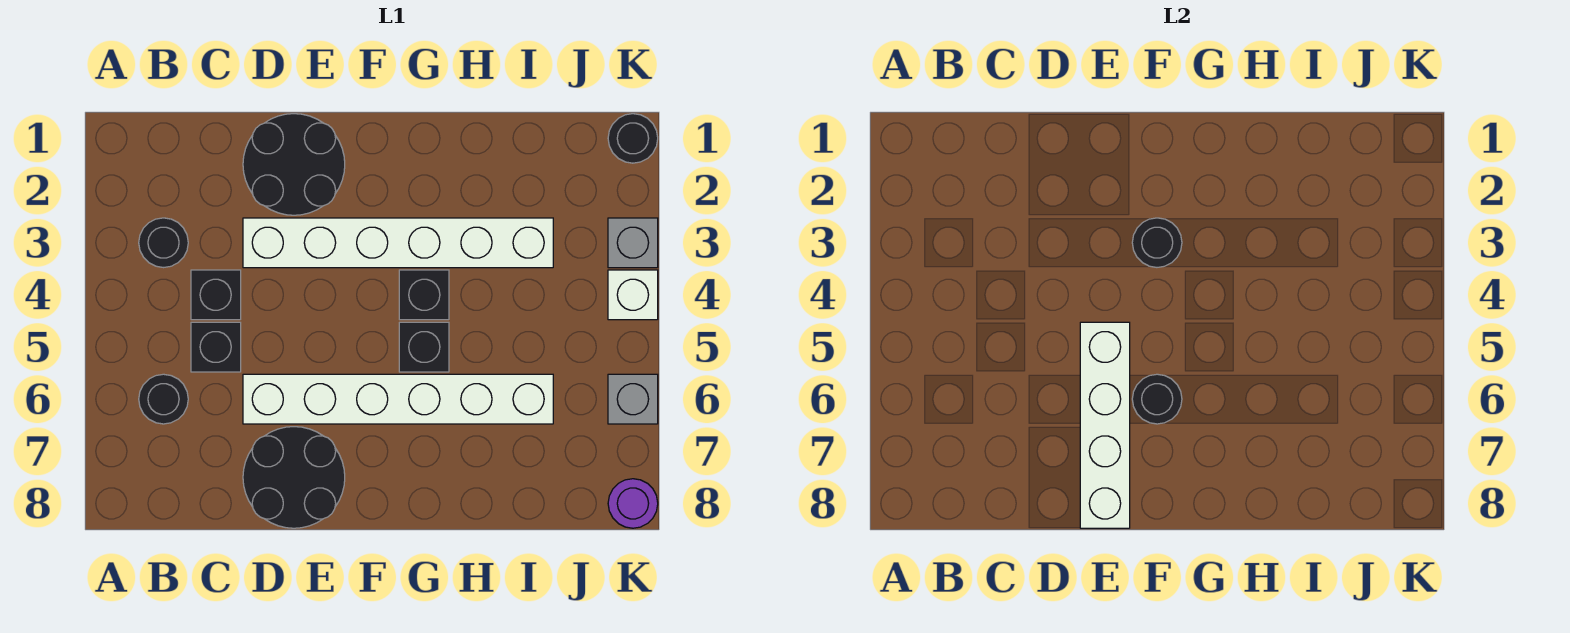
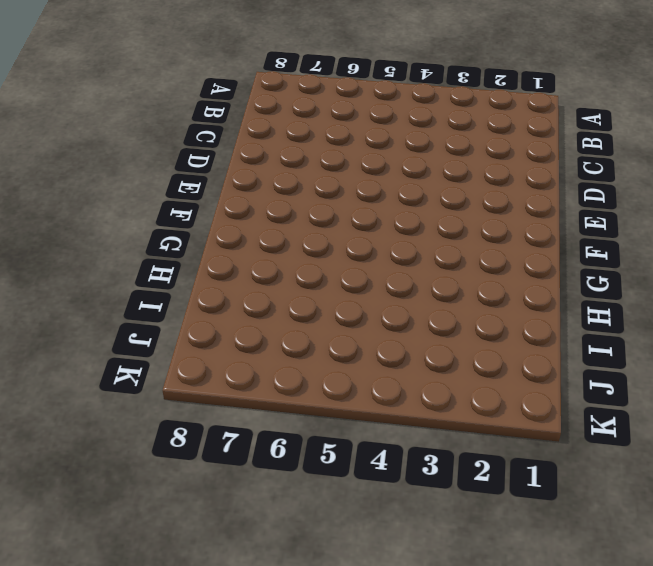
none -> black 1x1 round brick [139,218,188,268]
none -> black 1x1 round brick [139,374,188,424]
none -> black 1x1 brick [191,270,241,320]

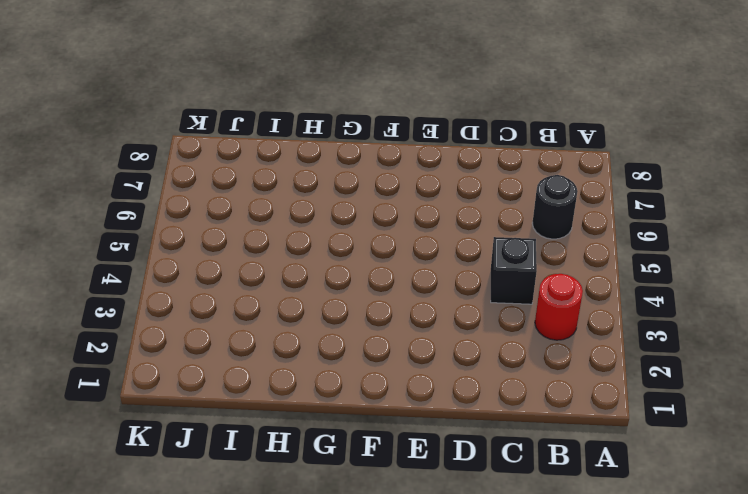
red 1x1 round brick [535,274,583,340] -> black 1x1 round brick [139,218,188,268]
none -> black 1x1 brick [191,322,241,372]
none -> black 2x2 round brick [243,114,345,215]
none -> white 1x6 brick [243,218,553,268]

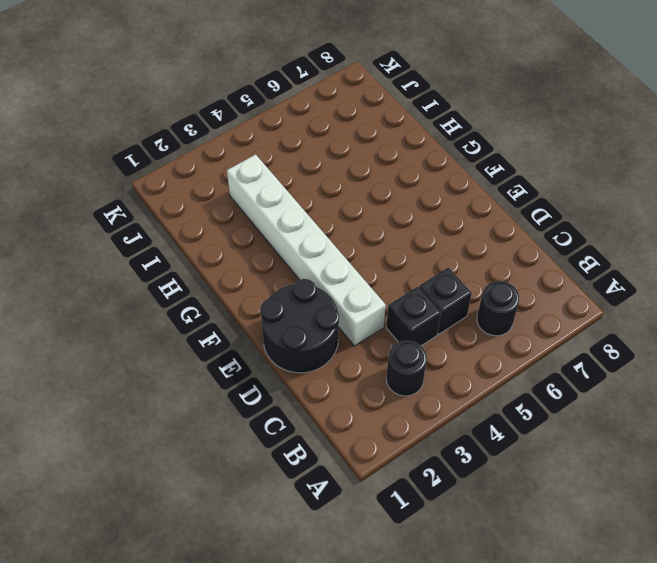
none -> white 1x6 brick [243,374,553,424]
none -> black 2x2 round brick [243,427,345,528]
none -> black 1x1 brick [399,270,449,320]

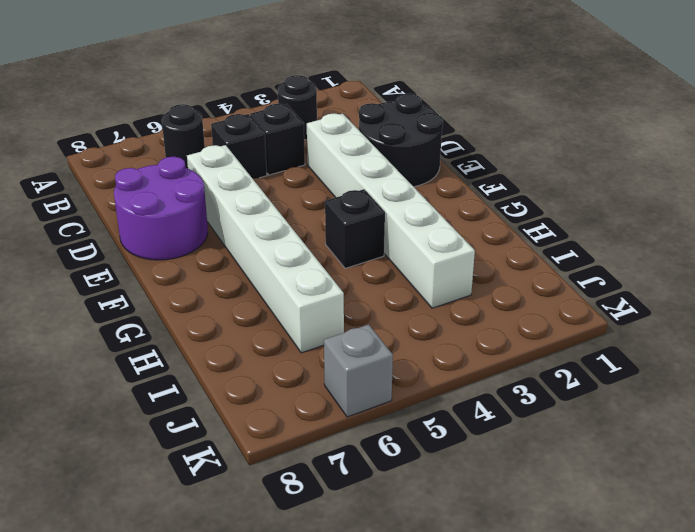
purple 2x2 round brick [114,157,208,260] -> black 2x2 round brick [243,427,345,528]
none -> black 1x1 brick [399,322,449,372]
none -> black 1x1 round brick [608,114,658,163]
none -> grey 1x1 brick [608,218,658,268]

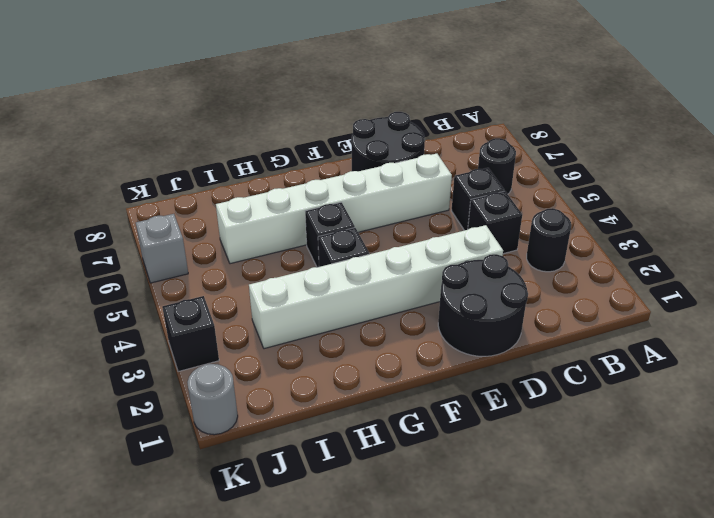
grey 1x1 round brick [187,364,238,435] -> black 1x1 round brick [608,114,658,163]
black 1x1 brick [162,296,219,372] -> grey 1x1 brick [608,218,658,268]
none -> white 1x1 brick [608,270,658,320]
none -> purple 1x1 round brick [608,479,658,528]
none -> white 1x4 brick [1080,322,1130,528]

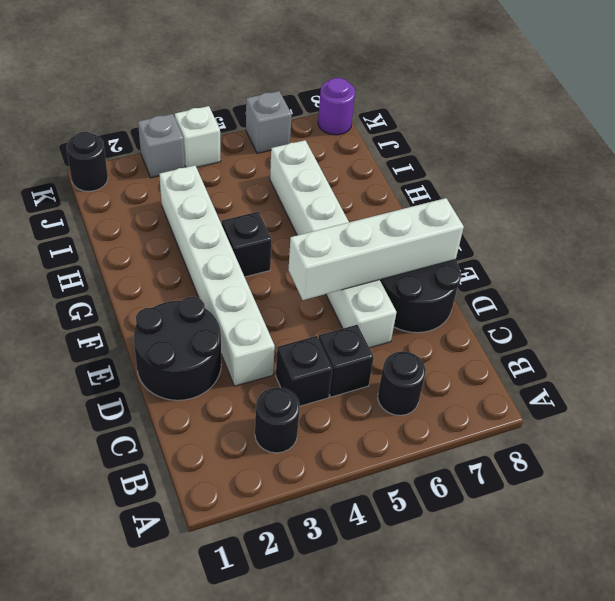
none -> black 1x1 brick [399,322,449,372]
none -> black 1x1 round brick [1132,218,1182,267]
none -> black 1x1 round brick [1132,374,1182,424]

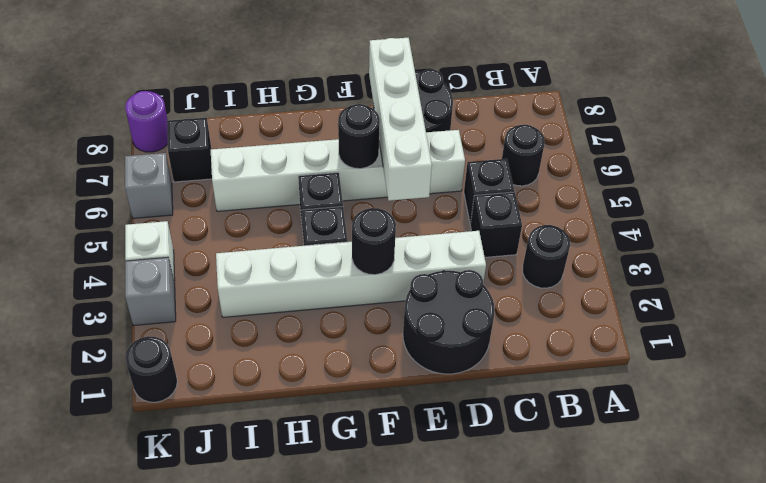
black 1x1 brick [167,118,212,182] -> none

